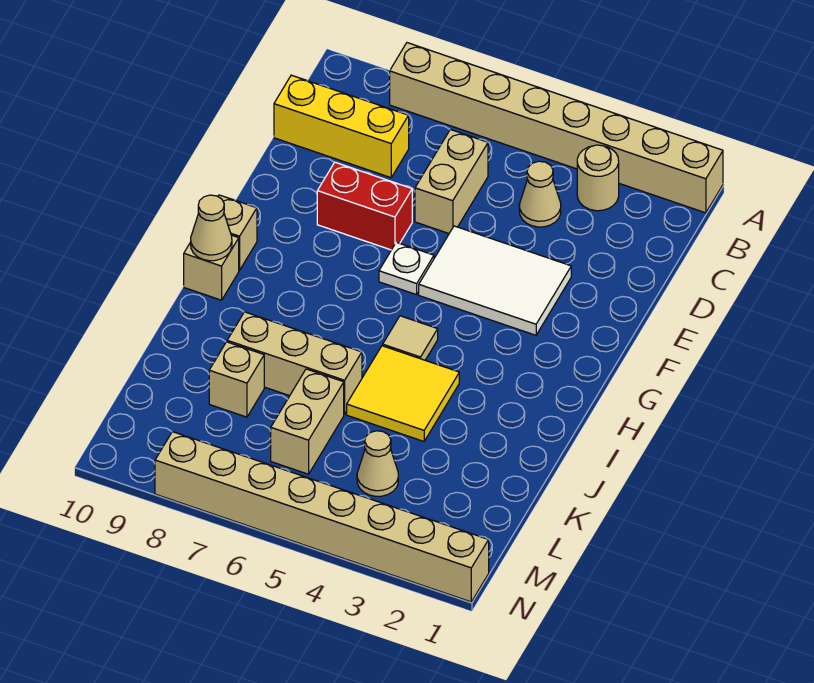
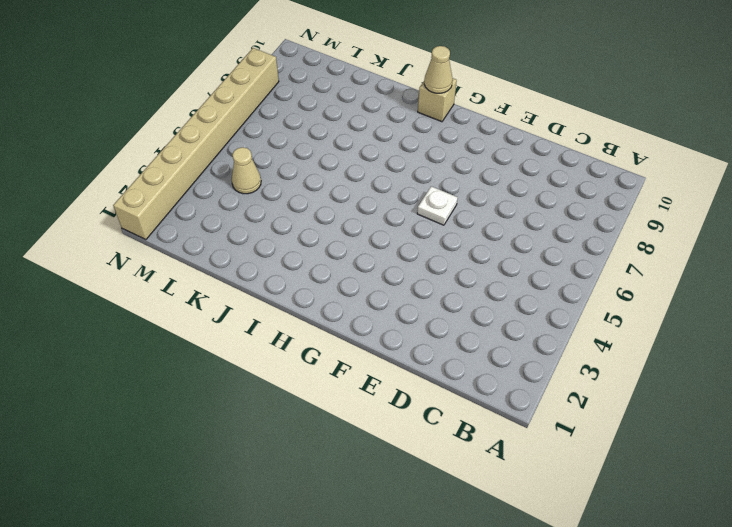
none -> tan 1x8 brick [390,43,723,213]
none -> tan 1x1 round brick [577,145,619,211]
none -> tan 1x1 cone [519,161,561,227]

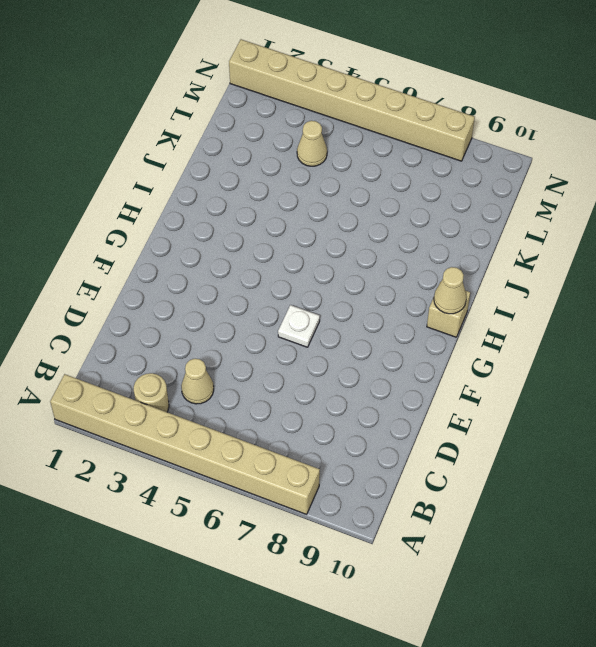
none -> tan 1x2 brick [415,130,488,233]
none -> yellow 1x3 brick [274,75,409,178]
none -> white 2x3 tile [419,226,571,335]

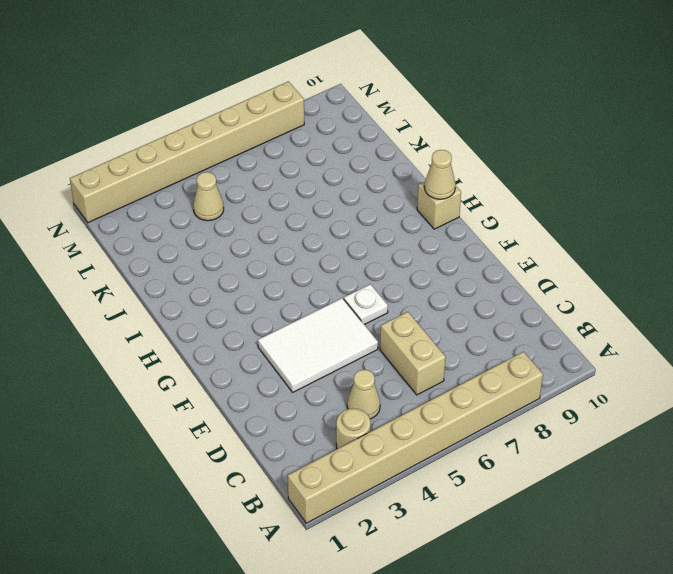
none -> yellow 1x3 brick [274,75,409,178]
none -> red 1x2 brick [317,162,412,250]
none -> tan 1x1 brick [218,195,257,270]

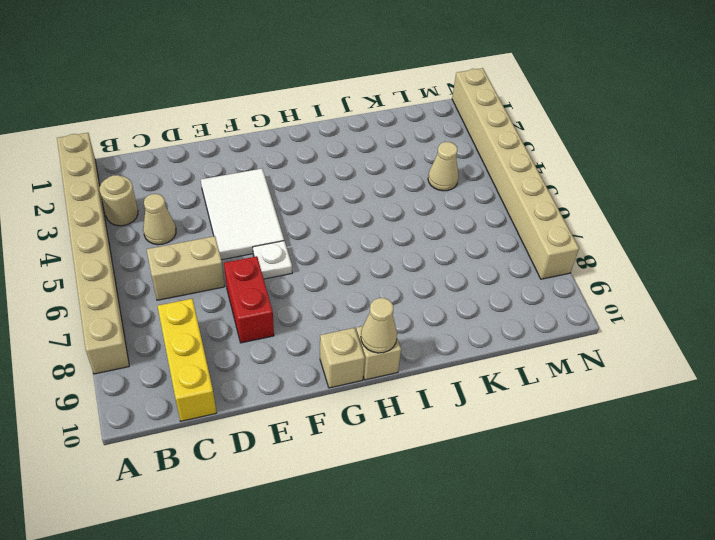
none -> tan 1x1 tile [383,316,438,360]
none -> yellow 2x2 tile [347,346,459,441]
none -> tan 1x3 brick [227,312,362,414]

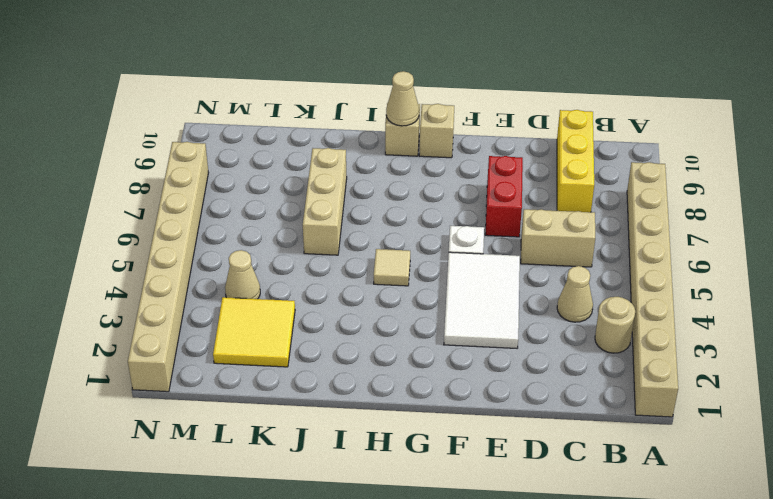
yellow 2x2 tile [213,297,295,367] -> yellow 2x2 tile moved to [347,346,459,441]
none -> tan 1x2 brick [271,369,344,474]
none -> tan 1x1 brick [209,342,264,417]

